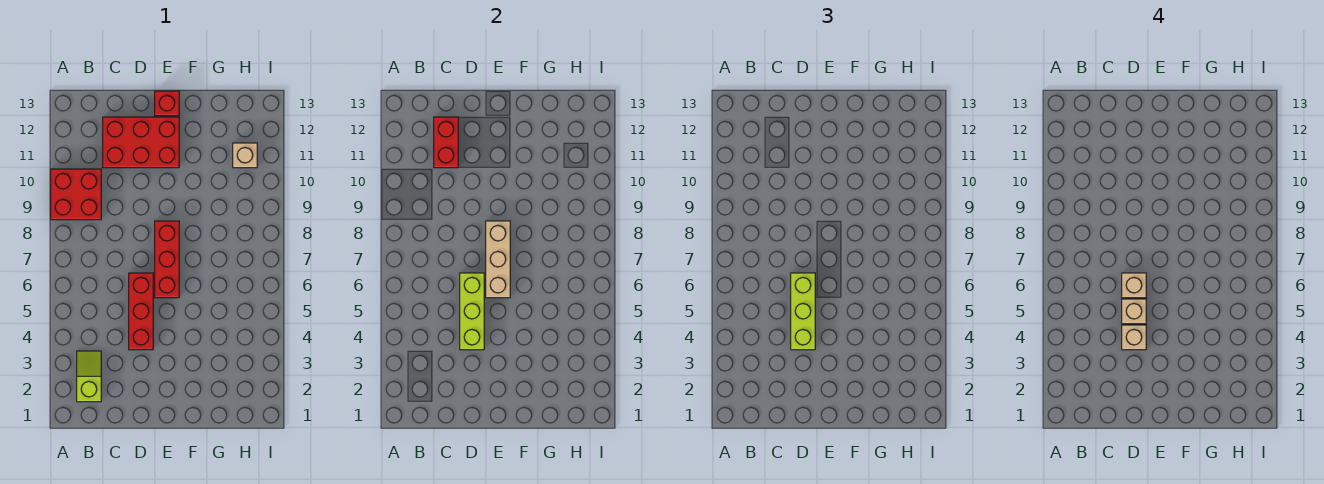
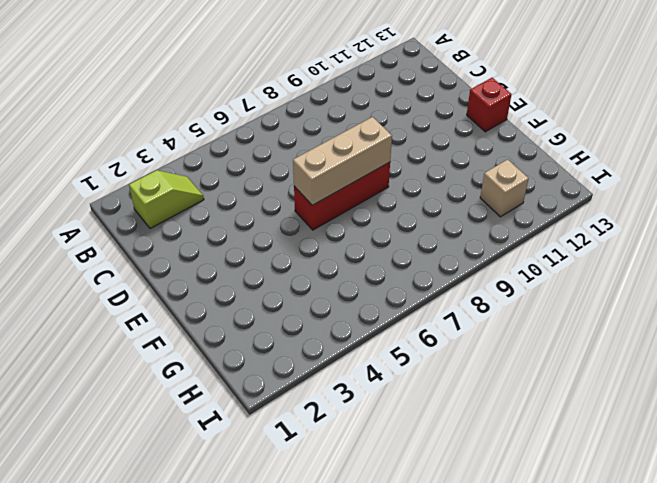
none -> red 2x2 brick [51,169,101,220]
none -> red 2x3 brick [103,117,179,168]
none -> red 1x3 brick [129,273,153,350]

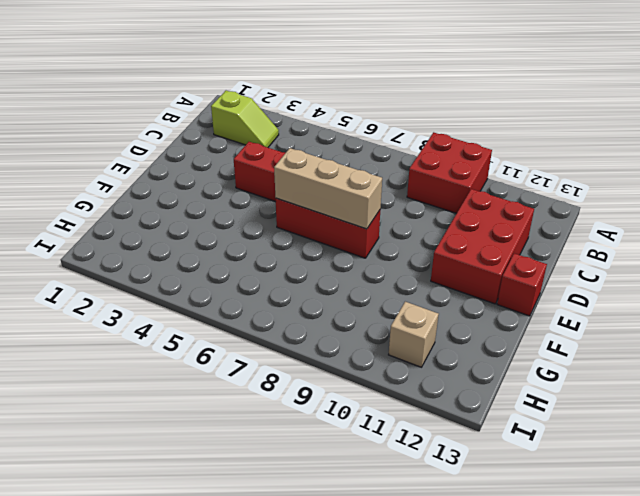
none -> red 1x2 brick [434,117,458,168]
none -> lime 1x3 brick [460,273,484,350]
none -> lime 1x3 brick [791,273,815,350]

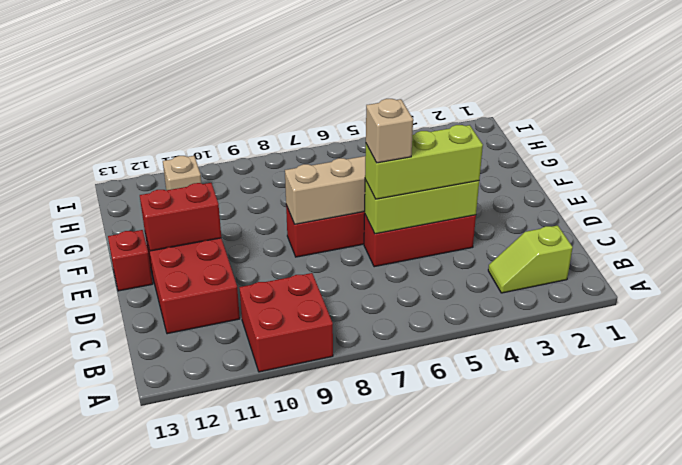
red 1x2 brick [140,183,221,251] -> red 1x2 brick moved to [434,117,458,168]
none -> tan 1x1 brick [1122,325,1146,350]
none -> tan 1x1 brick [1122,299,1146,324]

